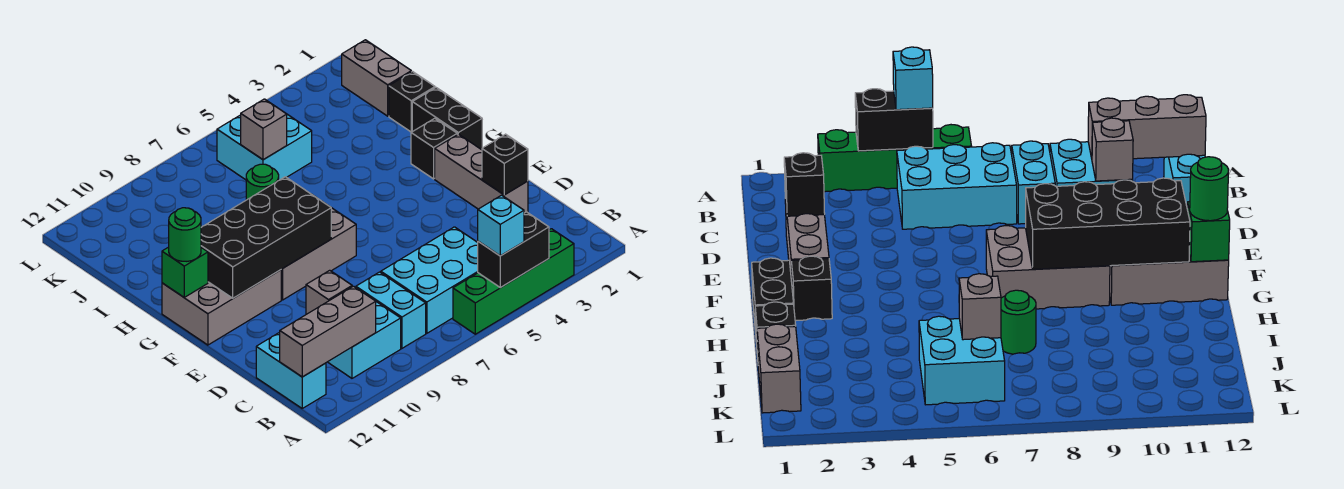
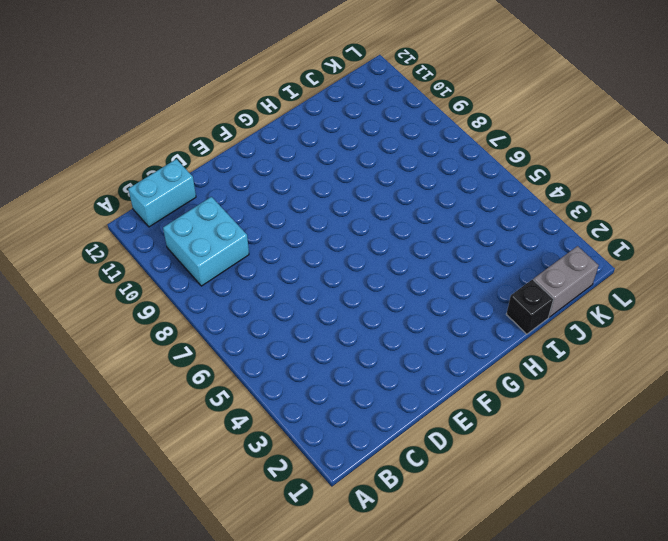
none -> green 1x4 brick [453,229,574,334]
none -> cyan 2x3 brick [381,227,478,333]
none -> cyan 1x2 brick [356,272,426,348]

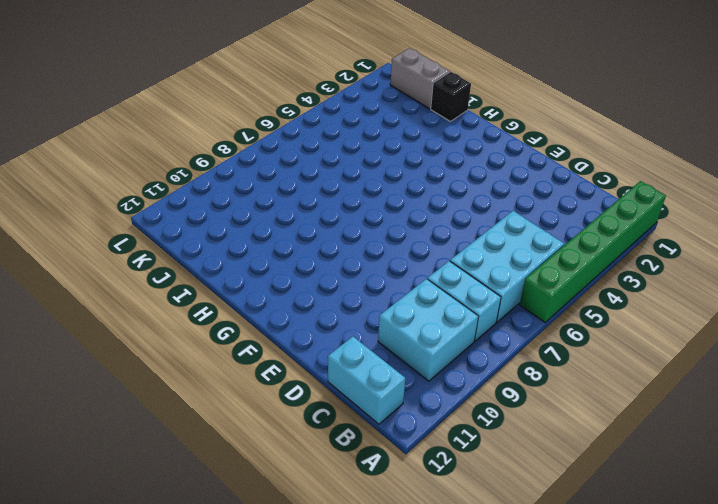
green 1x6 brick [520,181,666,322] -> green 1x4 brick [453,229,574,334]
none -> grey 1x3 brick [435,134,528,213]
none -> grey 2x3 brick [281,208,356,300]
none -> grey 2x3 brick [162,270,281,345]

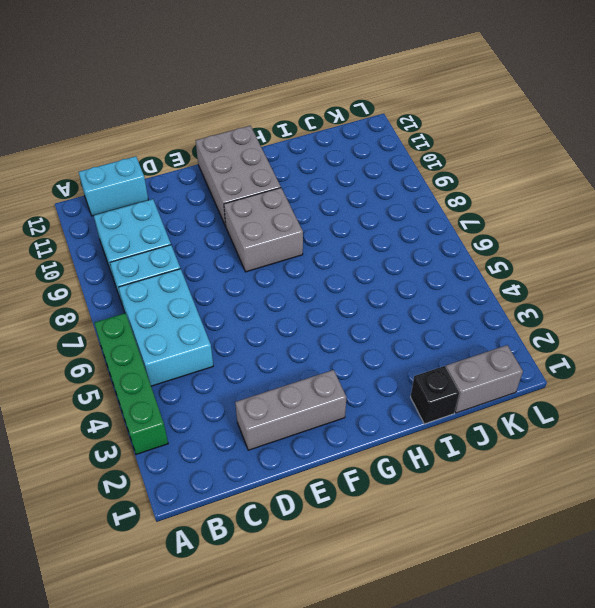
grey 2x2 brick [224,188,303,272] -> grey 2x3 brick [281,208,356,300]
none -> black 1x2 brick [412,88,482,150]
none -> black 1x1 brick [411,118,457,179]
none -> green 1x1 round brick [246,164,279,200]

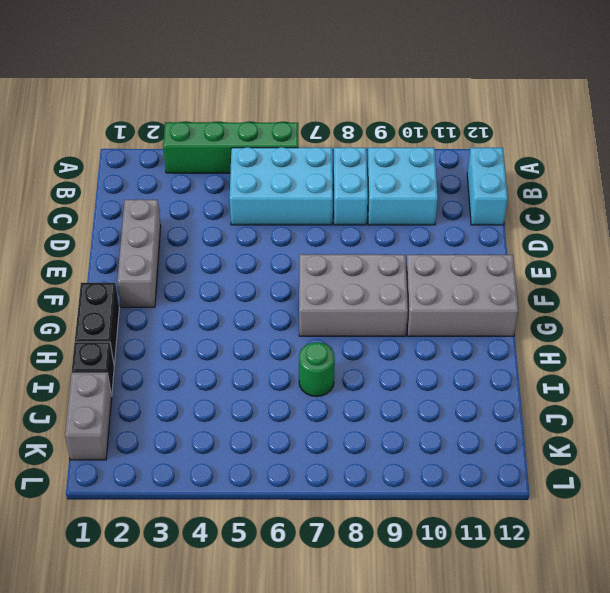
none -> black 1x1 brick [411,118,457,179]
none -> cyan 2x2 brick [217,114,312,180]
none -> black 1x2 brick [478,212,549,288]

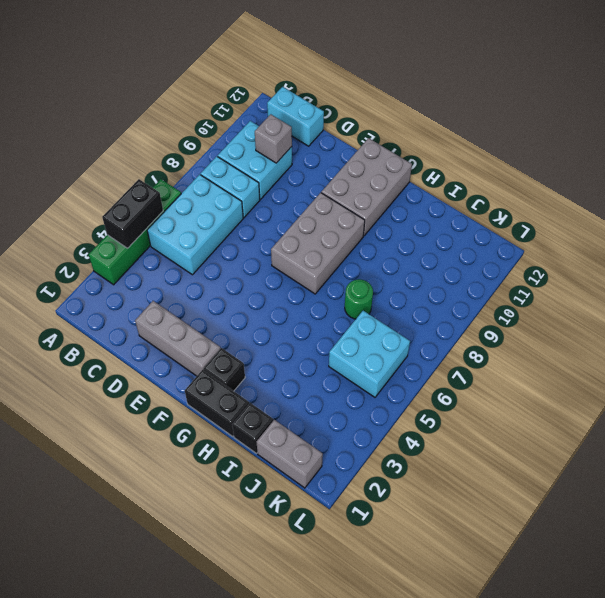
none -> grey 1x3 brick [280,286,376,377]
none -> black 1x1 brick [482,134,528,195]
none -> black 2x4 brick [201,177,331,298]

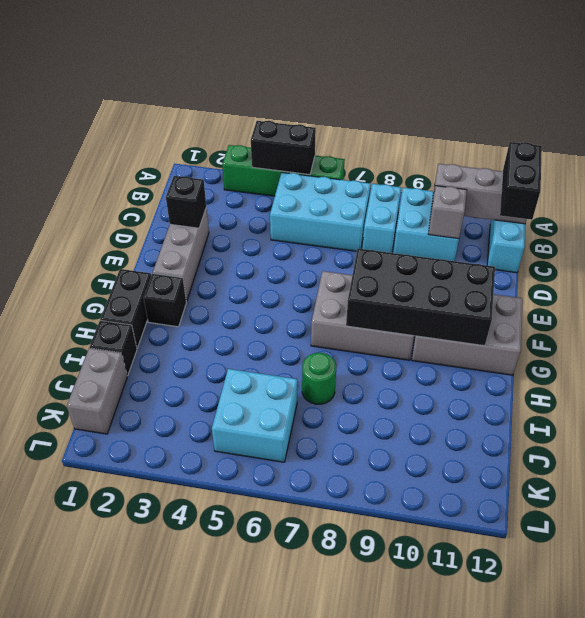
black 1x2 brick [500,142,542,220] -> none
none -> green 1x1 brick [162,247,208,297]
none -> grey 1x1 brick [241,99,287,160]
none -> cyan 1x1 brick [478,195,524,256]

